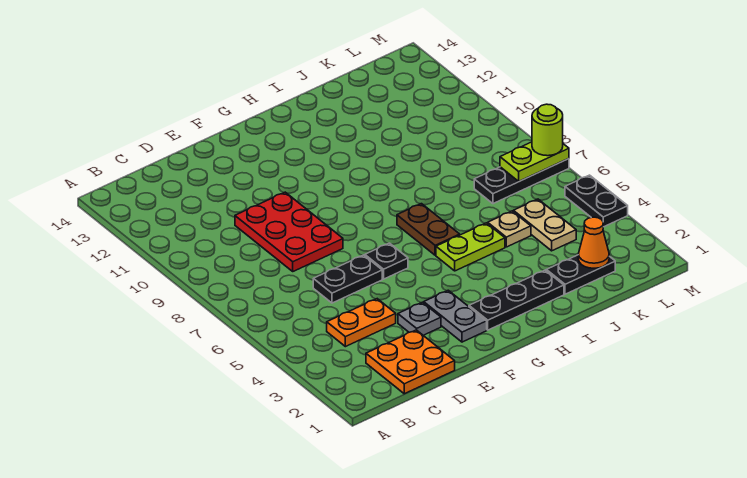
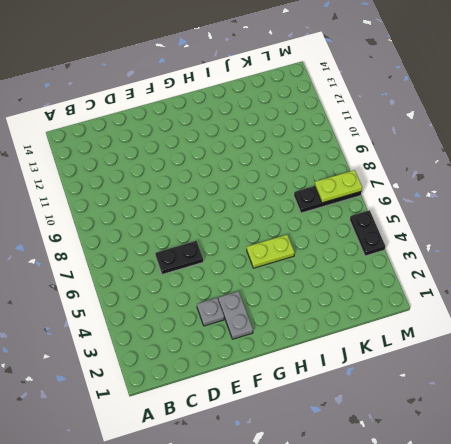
none -> orange 2x2 plate [366,330,455,394]
none -> orange 1x2 plate [327,299,396,347]
none -> red 2x3 plate [235,192,343,271]

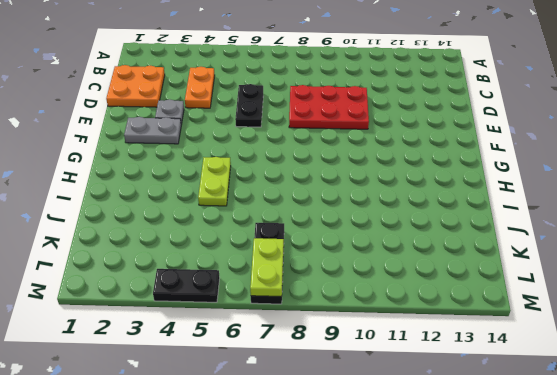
none -> black 1x1 plate [365,243,408,279]
none -> black 1x3 plate [469,270,564,330]
none -> brown 1x2 plate [397,204,460,255]

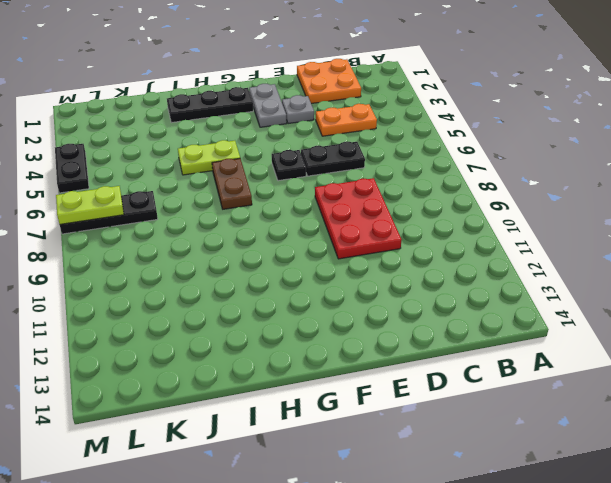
none -> black 1x2 plate [546,255,615,294]
none -> tan 1x1 plate [488,211,531,247]
none -> tan 1x2 plate [513,199,576,251]

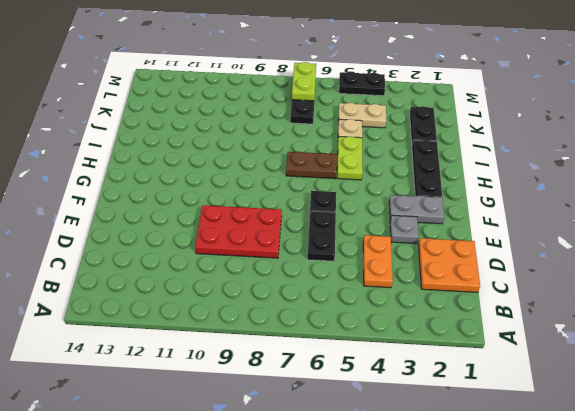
none -> orange 1x1 cone [578,217,609,268]
none -> lime 1x1 round brick [532,104,563,156]

